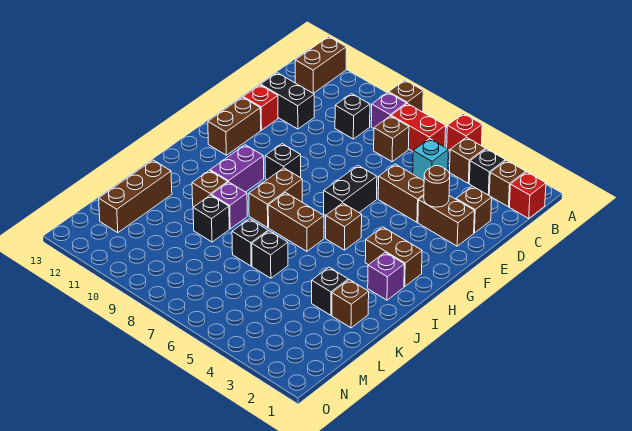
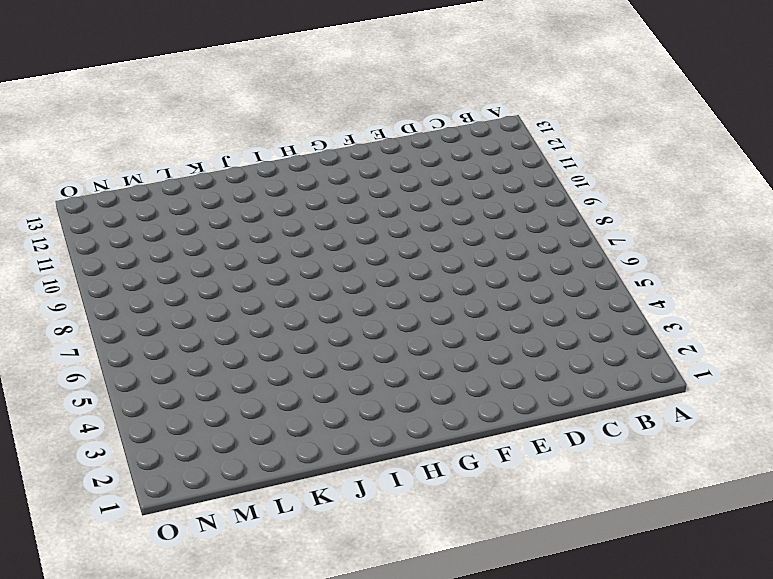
none -> red 1x1 brick [447,114,482,150]
none -> brown 1x1 brick [389,80,423,112]
none -> brown 1x2 brick [295,37,346,93]
none -> red 1x1 brick [510,172,546,218]

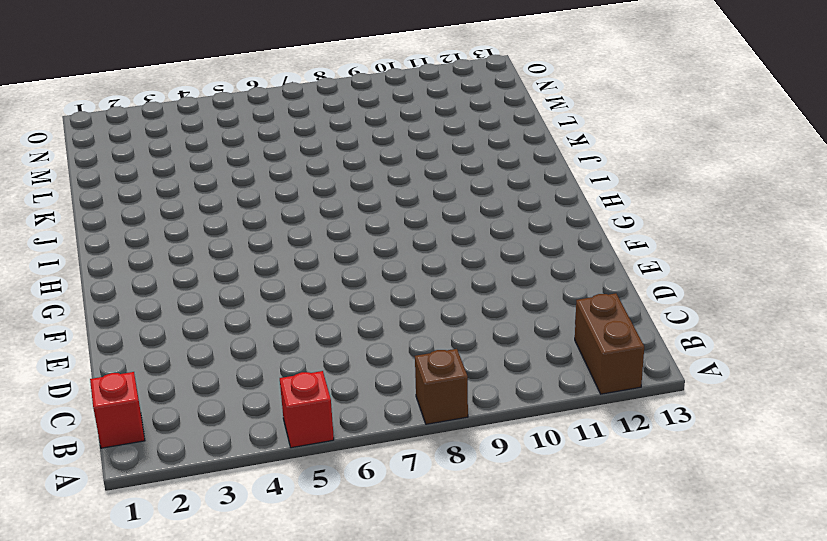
none -> brown 1x1 brick [489,160,526,207]
none -> black 1x1 brick [469,149,505,195]
none -> brown 1x1 brick [450,137,485,183]
none -> red 1x2 brick [391,103,446,151]

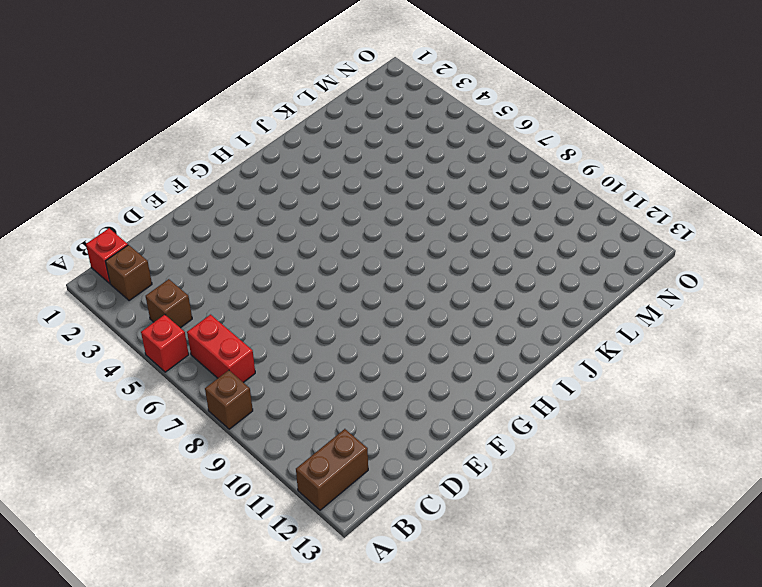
none -> black 1x1 brick [469,149,505,195]
none -> purple 1x1 brick [371,92,406,129]
none -> cyan 1x1 brick [413,139,448,180]
none -> brown 1x1 brick [374,116,409,162]

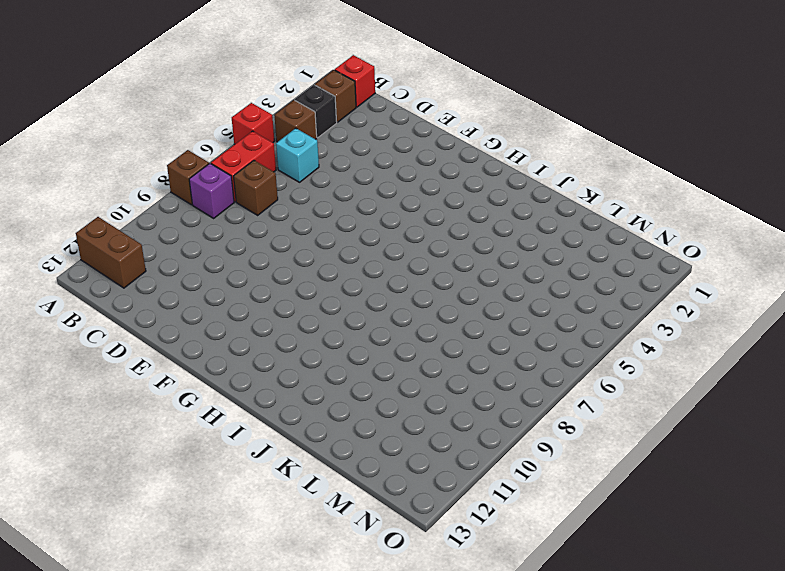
none -> black 1x1 brick [335,94,370,139]
none -> brown 1x1 brick [456,186,492,233]
none -> black 1x2 brick [261,73,314,129]
none -> brown 1x2 brick [418,196,474,246]

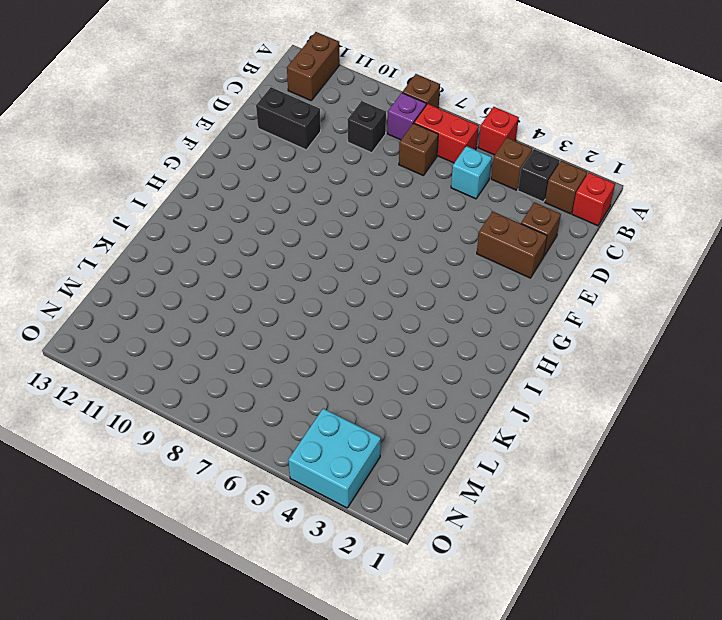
cyan 2x2 brick [288,409,381,508] -> none
none -> brown 1x2 brick [378,164,424,222]
none -> red 1x1 brick [243,85,278,130]
none -> black 1x2 brick [324,165,377,215]
none -> brown 1x2 brick [208,97,261,155]

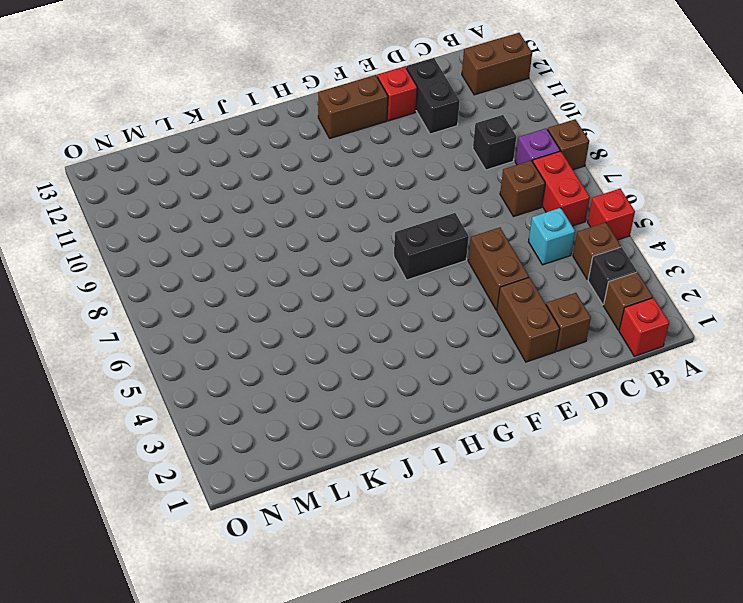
none -> black 1x1 brick [265,144,301,180]
none -> brown 1x2 brick [365,227,422,286]
none -> brown 1x1 brick [326,203,362,250]
none -> brown 1x2 brick [249,168,302,227]

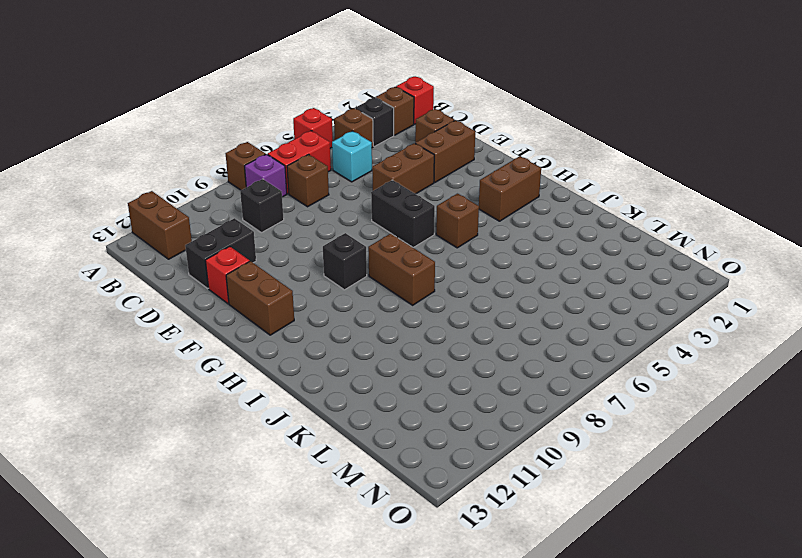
none -> purple 1x2 brick [210,145,264,192]
none -> purple 1x1 brick [368,252,404,300]
none -> brown 1x2 brick [268,193,324,251]
none -> purple 1x1 brick [211,182,247,229]

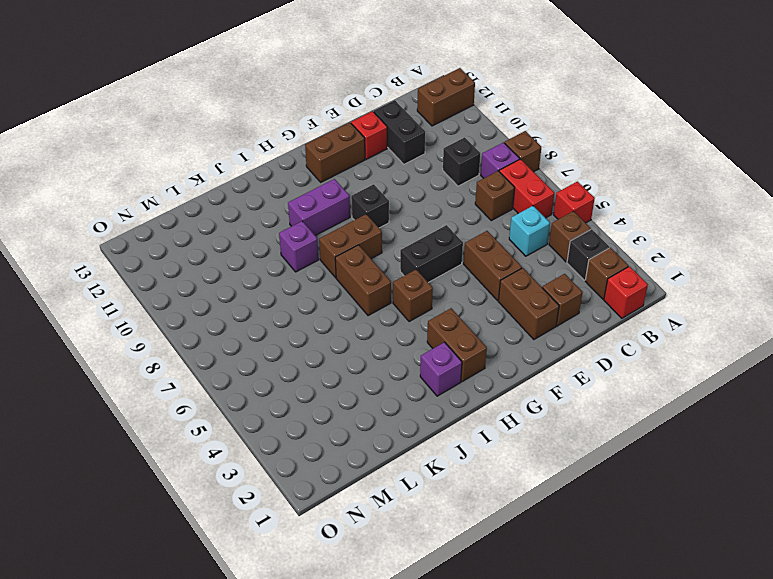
none -> brown 1x1 brick [192,170,228,206]
none -> brown 1x1 brick [332,280,369,328]
none -> black 1x1 brick [312,267,348,315]
none -> black 1x1 brick [252,231,288,278]

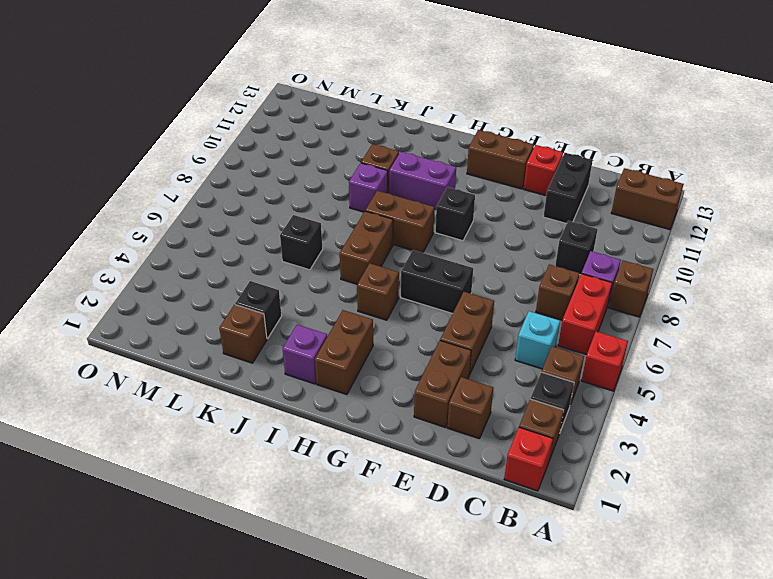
none -> black 1x1 brick [232,219,268,266]
none -> black 1x1 brick [193,195,229,242]
none -> brown 1x3 brick [99,160,172,233]
none -> brown 1x1 round brick [424,166,450,207]

